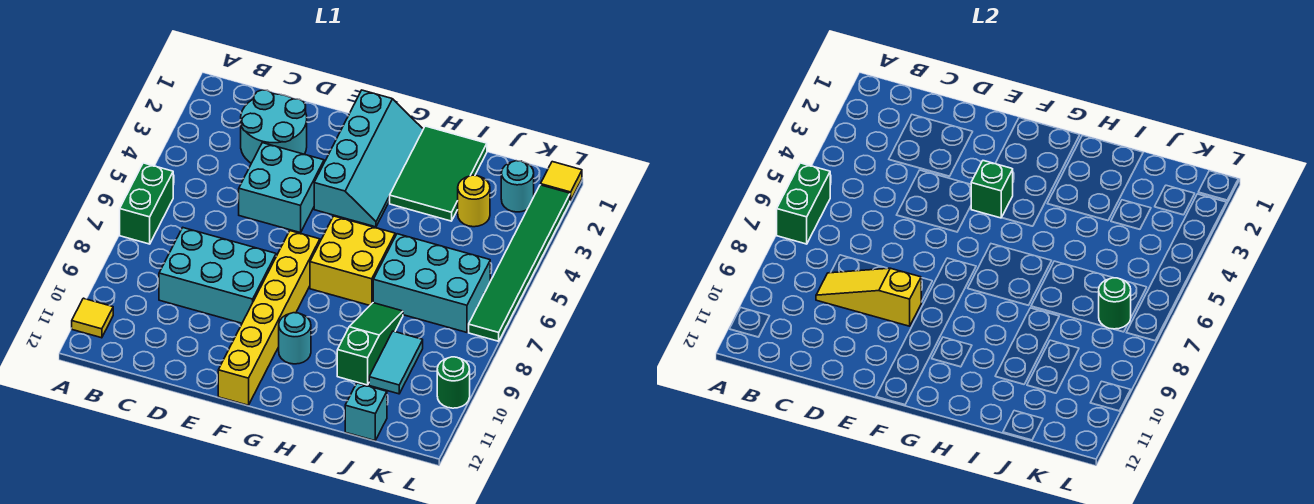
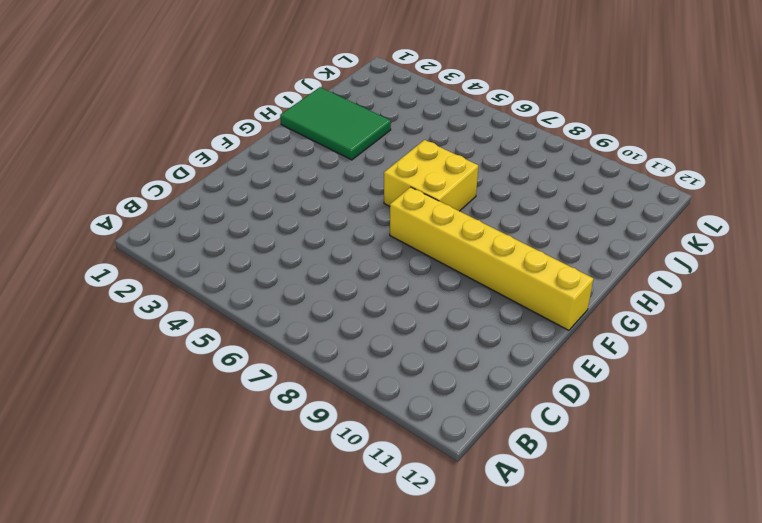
none -> green 1x2 brick [120,163,173,244]
none -> yellow 1x1 tile [72,298,113,338]
none -> cyan 2x2 round brick [241,90,307,163]

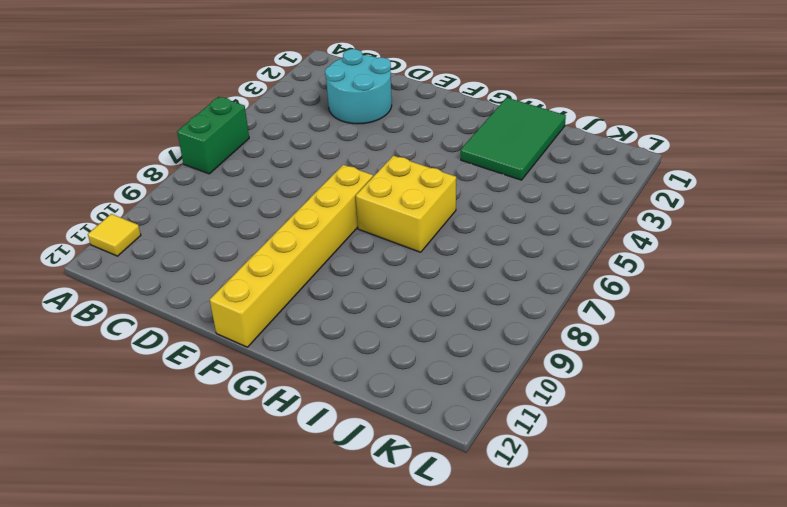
none -> cyan 2x3 brick [159,228,276,323]
none -> cyan 2x2 brick [239,143,324,233]
none -> cyan 2x4 slope [314,90,423,227]

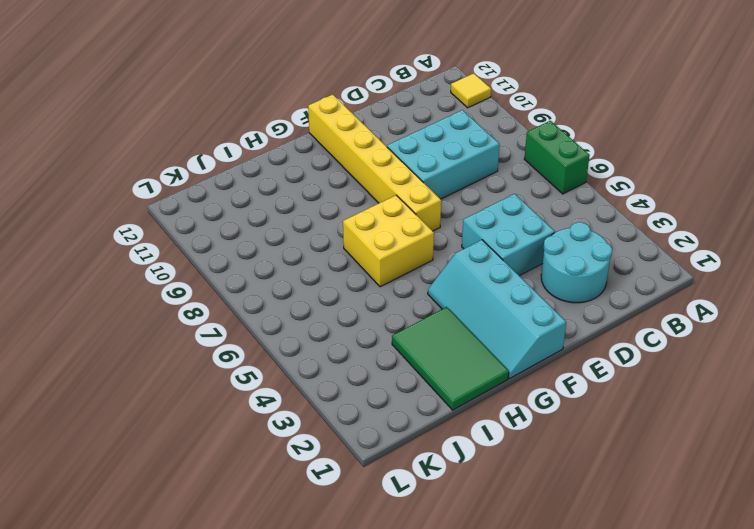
none -> cyan 1x1 round brick [279,313,311,364]
none -> cyan 2x3 brick [373,234,490,332]
none -> green 1x3 slope [337,303,403,385]

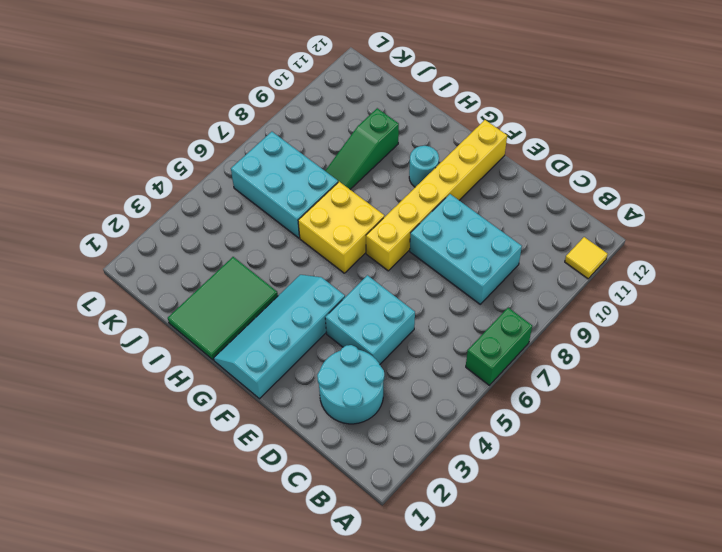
none -> yellow 1x1 round brick [458,175,490,227]
none -> cyan 1x2 tile [369,331,423,394]
none -> cyan 1x1 brick [345,383,387,441]

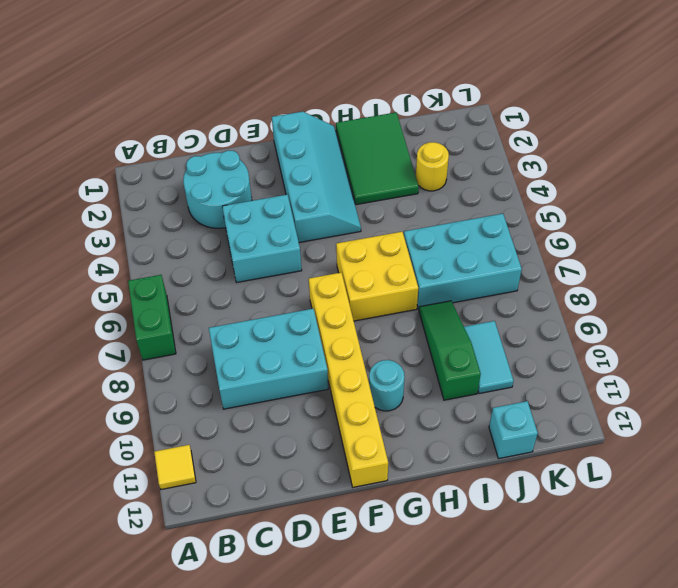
none -> cyan 1x1 round brick [501,161,534,212]
none -> yellow 1x1 tile [541,162,582,201]
none -> green 1x6 tile [469,185,570,341]

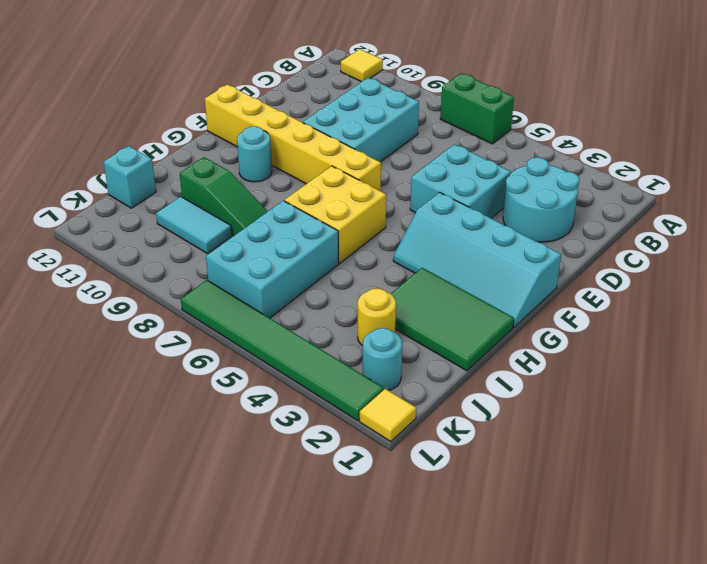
none -> green 1x1 round brick [437,357,470,408]
none -> green 1x2 brick [777,163,830,244]
none -> yellow 1x3 slope [816,268,921,326]

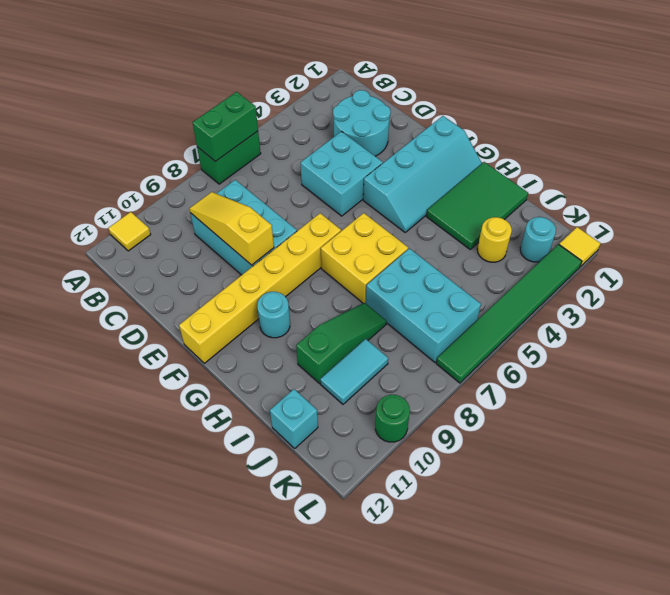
none -> green 1x1 brick [971,161,1013,218]
none -> green 1x1 round brick [1099,278,1131,329]

